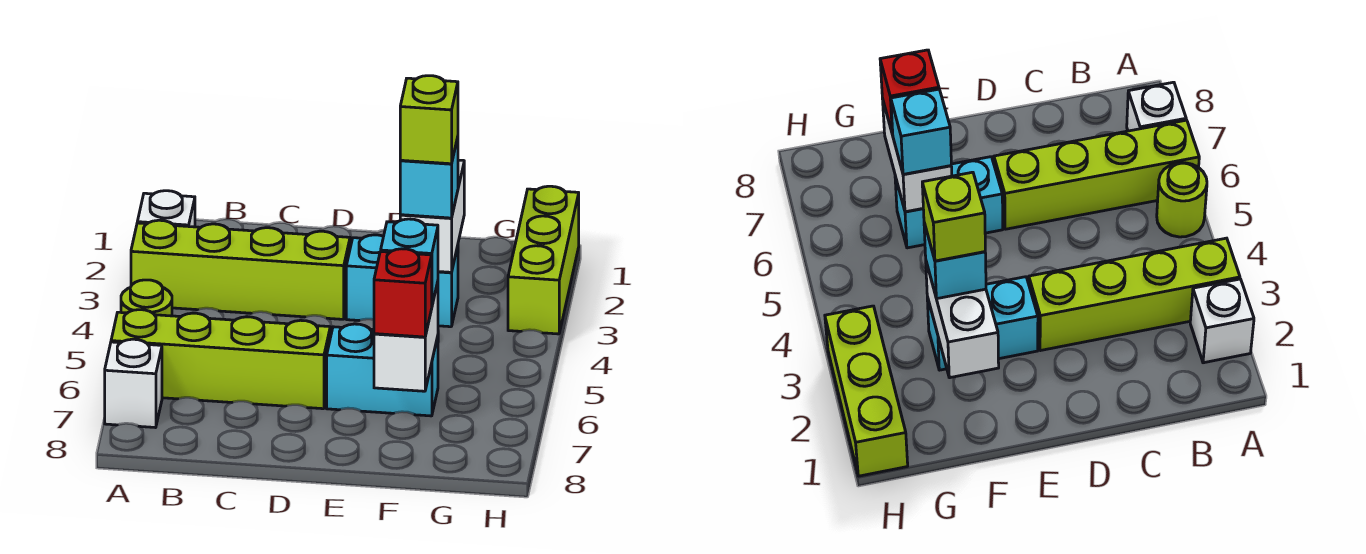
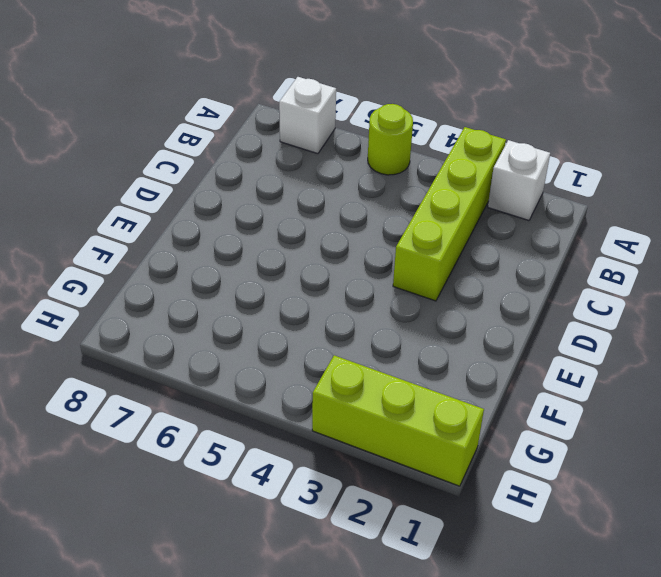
none -> lime 1x4 brick [111,310,330,409]
none -> cyan 1x2 brick [346,235,458,327]
none -> cyan 1x2 brick [327,324,438,416]

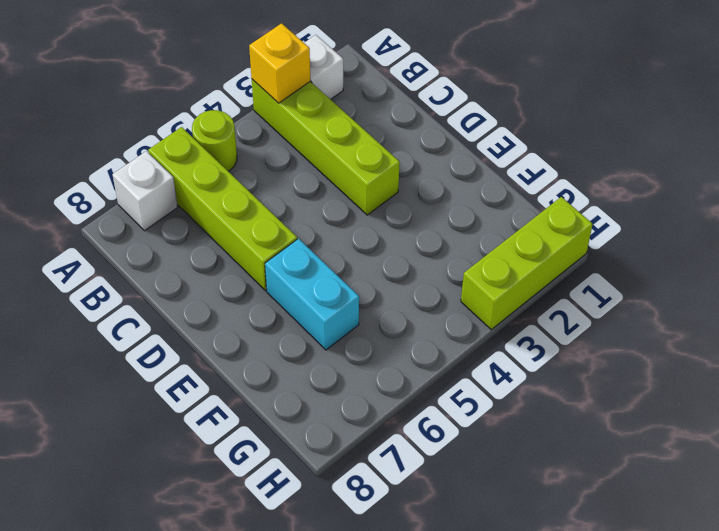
yellow 1x1 brick [249,23,310,103] -> none
none -> cyan 1x2 brick [346,235,458,327]
none -> white 1x2 brick [400,160,464,272]
none -> white 1x2 brick [374,282,438,391]

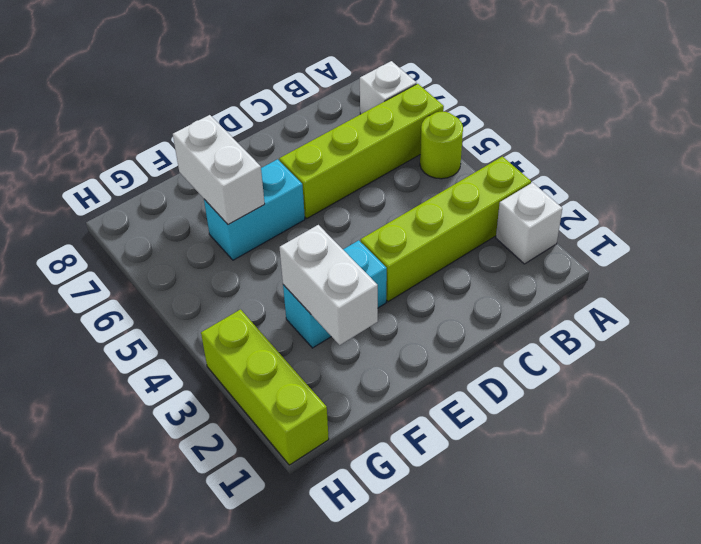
none -> cyan 1x1 brick [400,137,458,218]
none -> cyan 1x1 brick [381,219,438,305]
none -> red 1x1 brick [374,249,432,337]

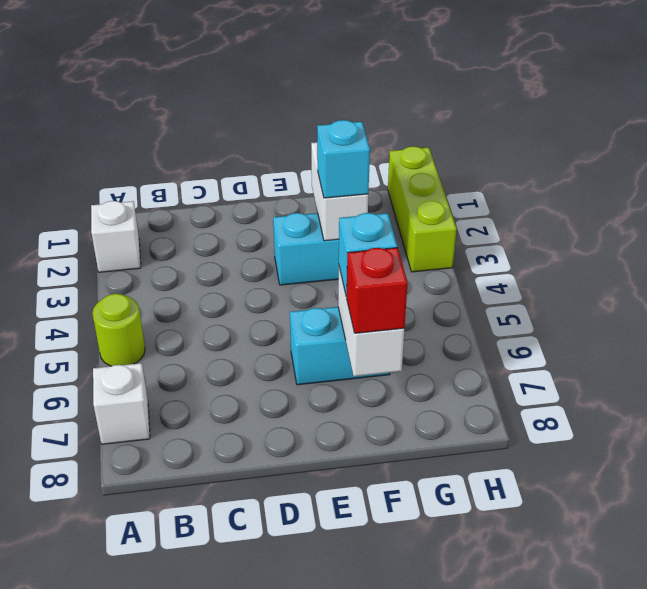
none -> lime 1x4 brick [131,220,350,319]
none -> lime 1x4 brick [111,310,330,409]
none -> lime 1x1 brick [400,76,458,164]

